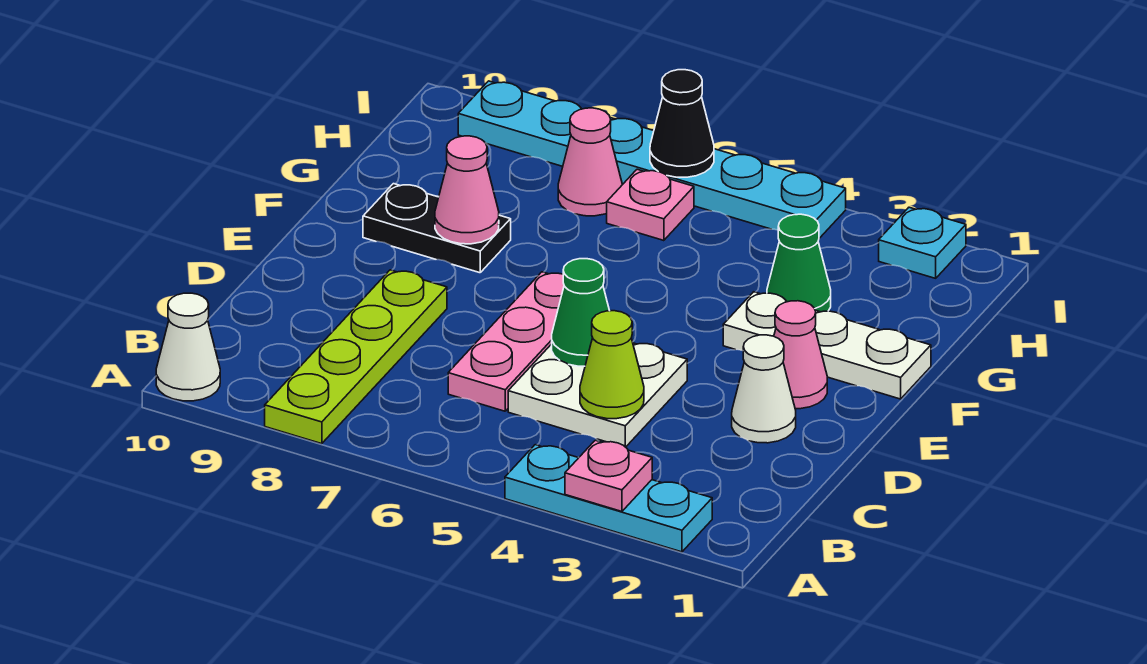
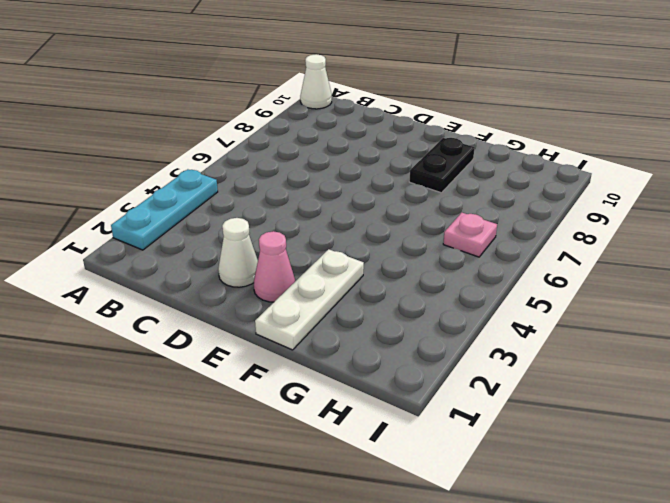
none -> lime 1x4 plate [265,270,447,444]
none -> white 2x2 plate [508,343,687,447]
none -> pink 1x3 plate [448,272,564,411]

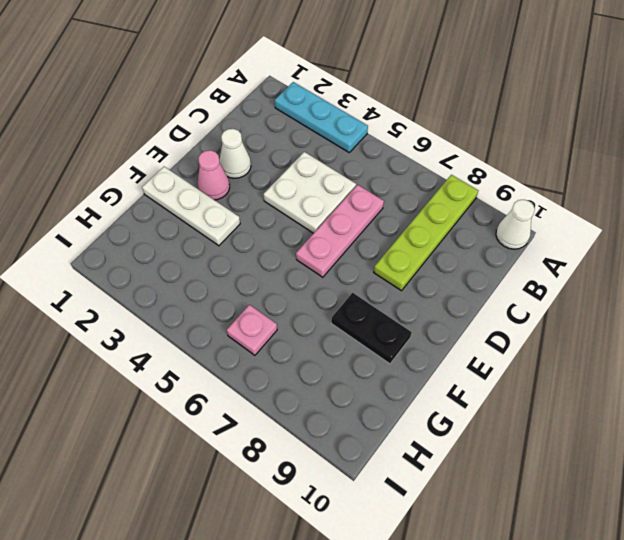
none -> green 1x1 cone [767,214,831,312]
none -> pink 1x1 cone [558,108,622,216]
none -> cyan 1x1 plate [879,207,966,278]

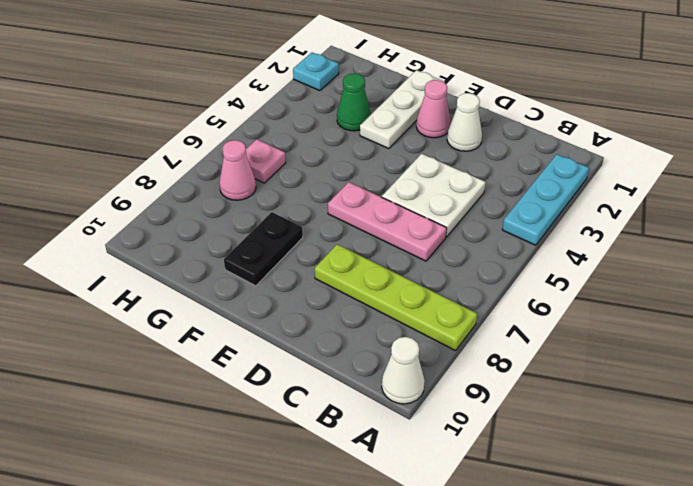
none -> cyan 1x6 plate [458,81,846,238]
none -> pink 1x1 plate [565,440,652,511]
none -> lime 1x1 cone [580,311,644,419]

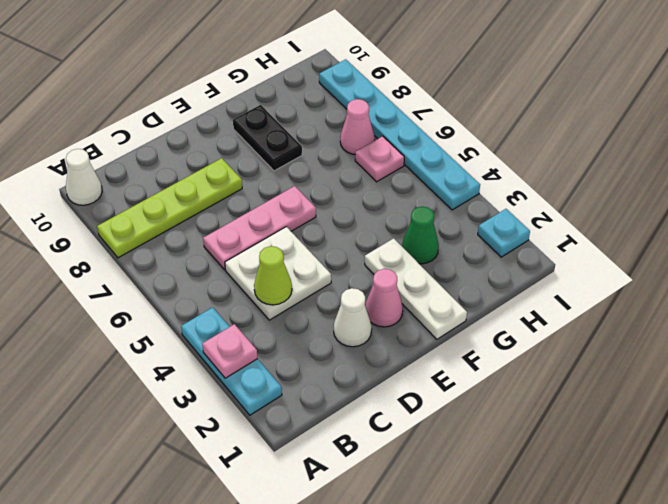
none -> green 1x1 cone [552,259,609,366]
none -> pink 1x1 cone [435,136,499,244]
none -> black 1x1 cone [650,70,714,177]

